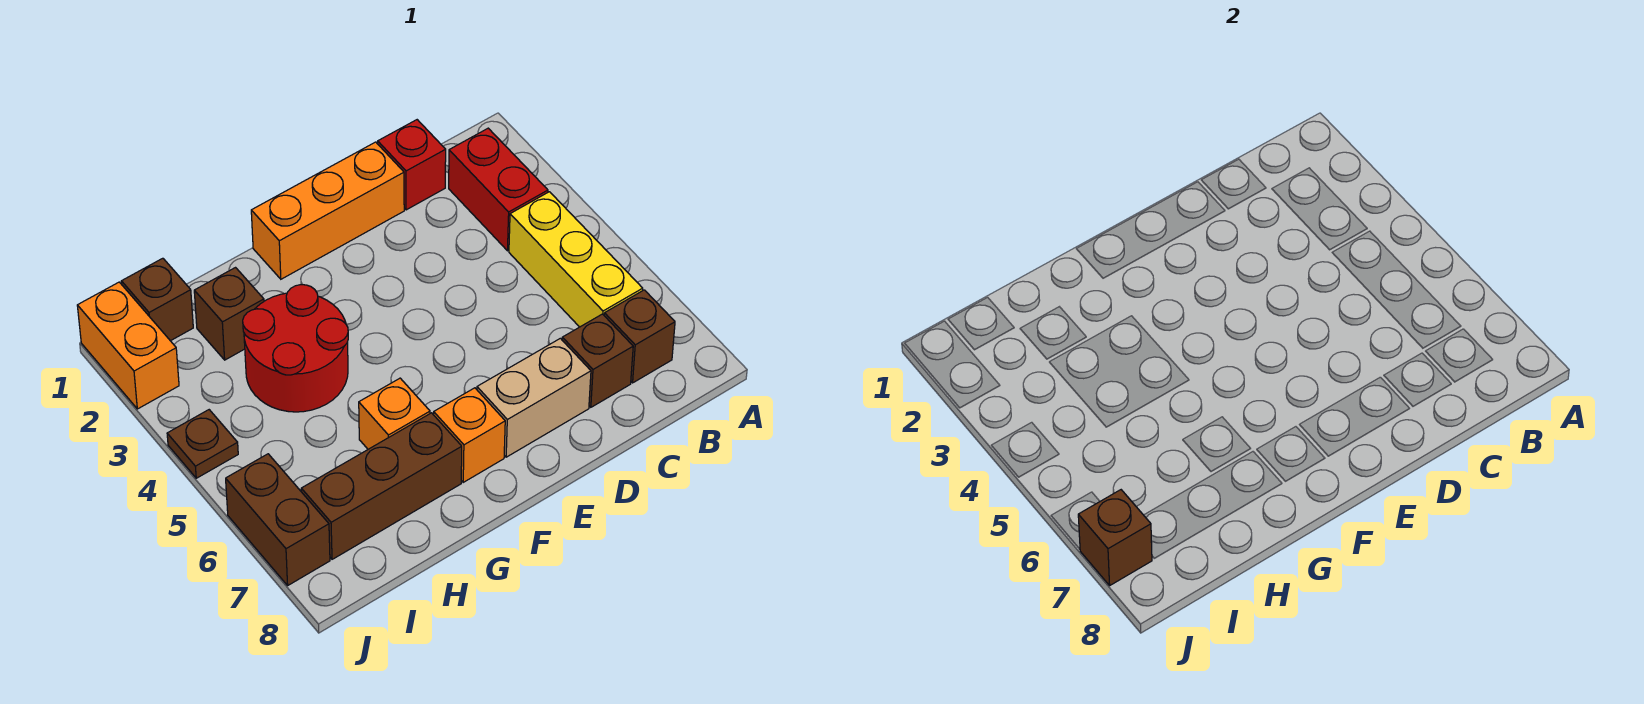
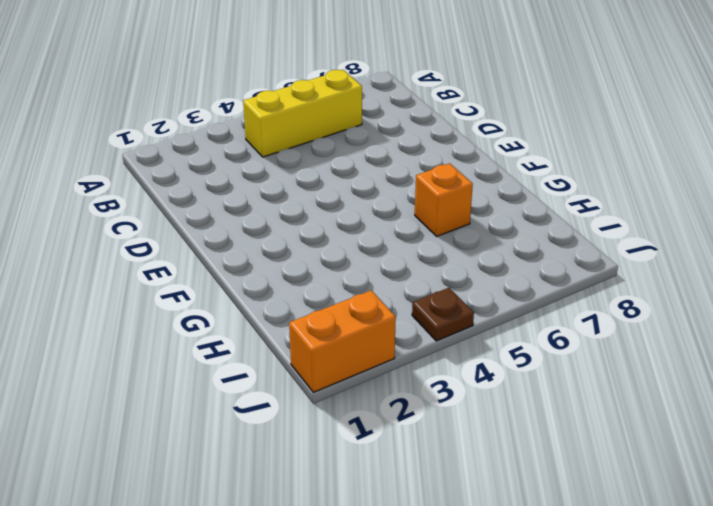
none -> red 1x2 brick [449,128,548,251]
none -> brown 1x1 brick [604,290,675,383]
none -> red 1x1 brick [378,120,446,210]

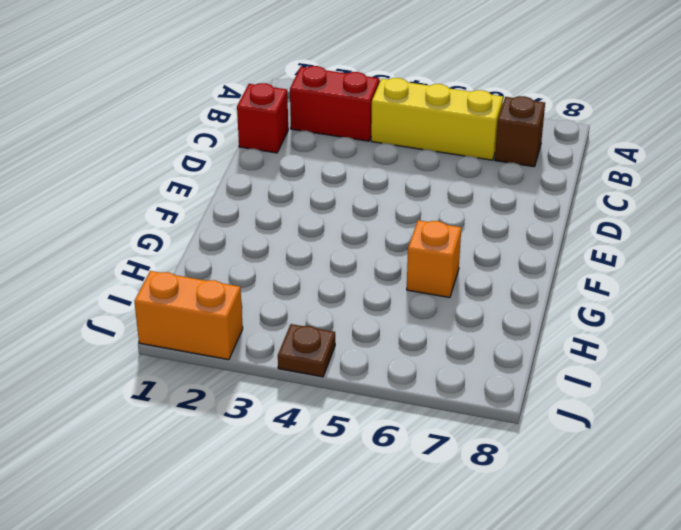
none -> brown 1x1 brick [562,314,633,407]
none -> orange 1x3 brick [251,142,404,279]
none -> tan 1x2 brick [477,338,591,457]

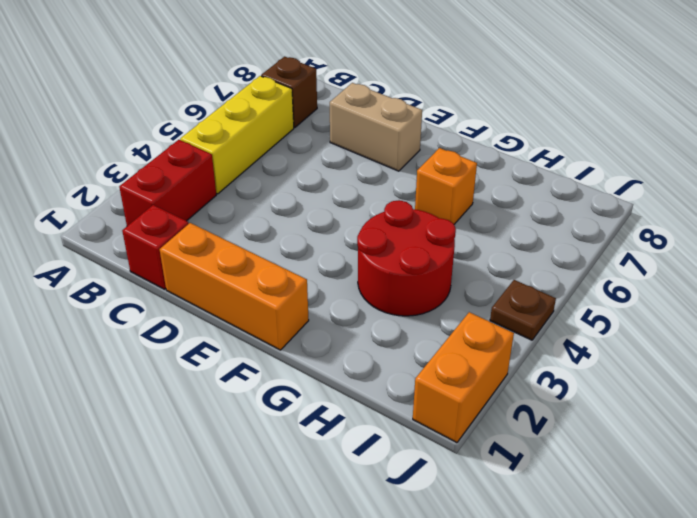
none -> brown 1x1 brick [562,314,633,407]
none -> orange 1x1 brick [434,388,505,482]
none -> brown 1x3 brick [301,413,462,559]

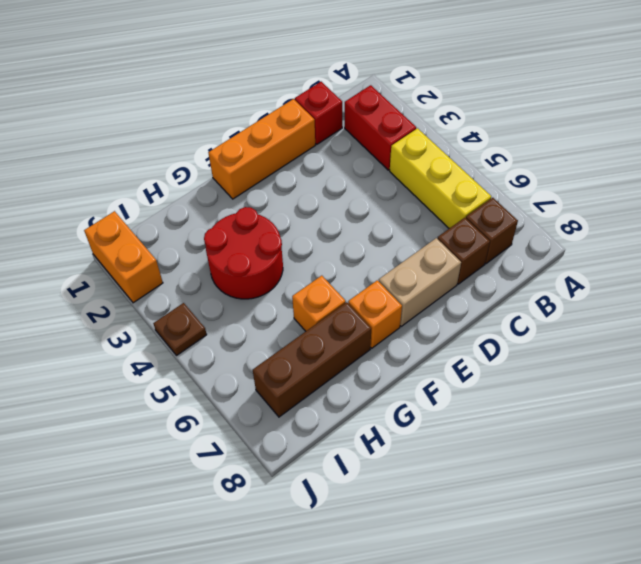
none -> brown 1x1 brick [194,268,264,360]
none -> brown 1x1 brick [121,258,193,341]
none -> brown 1x2 brick [226,454,330,585]

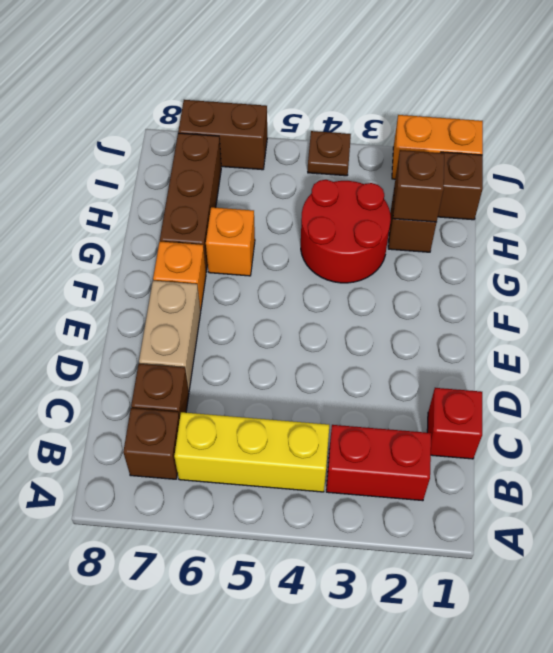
brown 1x1 brick [393,150,444,222] -> brown 1x1 brick moved to [1078,490,1152,585]
none -> orange 1x3 brick [251,142,404,279]

